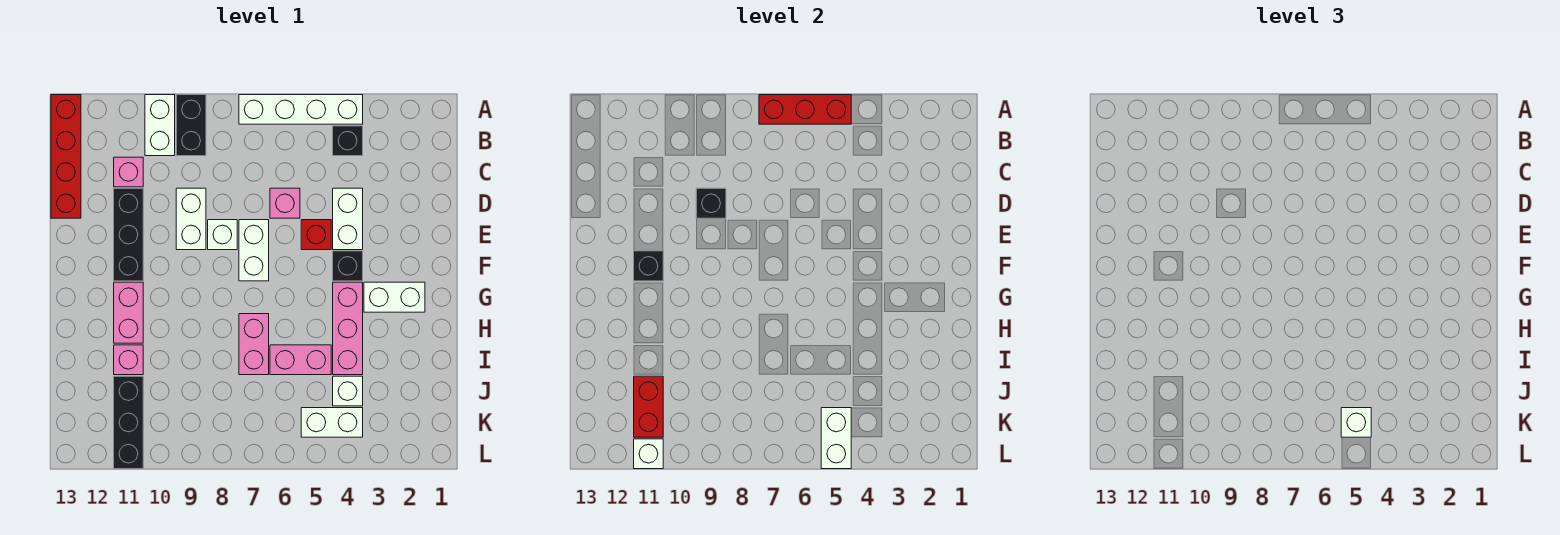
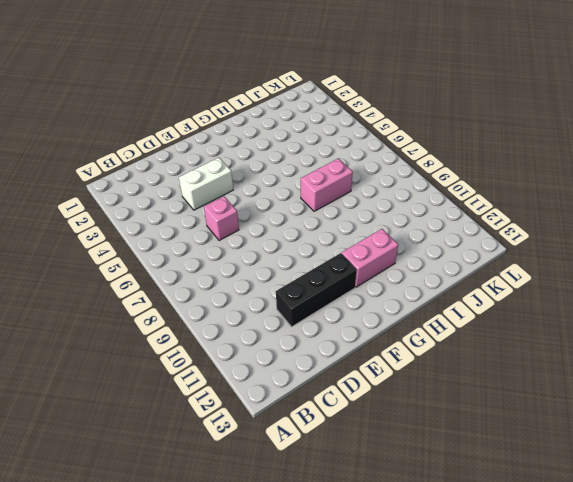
none -> white 1x4 brick [239,95,363,124]
none -> black 1x2 brick [176,95,206,156]
none -> white 1x2 brick [145,95,175,156]
none -> red 1x4 brick [51,95,81,218]

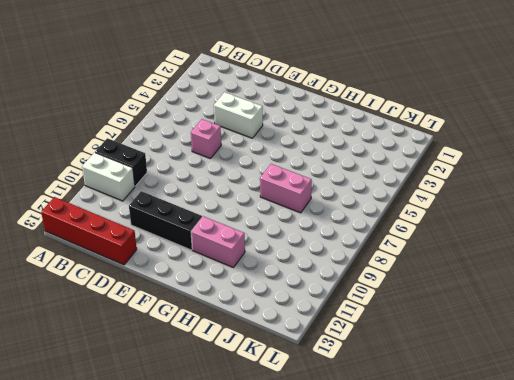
none -> white 1x4 brick [239,95,363,124]
none -> black 1x1 brick [333,126,363,156]
none -> pink 1x1 brick [114,157,143,187]
none -> white 1x2 brick [176,188,206,250]

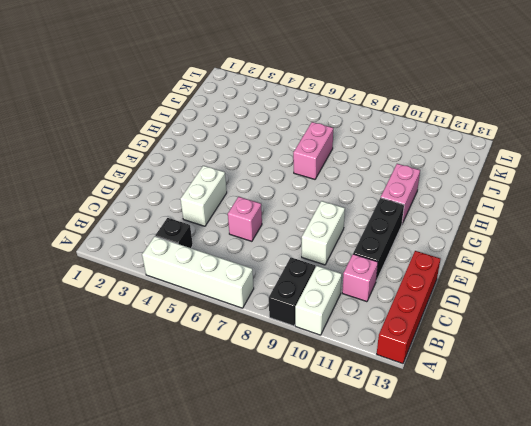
none -> red 1x1 brick [301,220,331,250]
none -> white 1x2 brick [239,220,269,281]
none -> white 1x1 brick [208,220,237,250]
none -> black 1x1 brick [333,251,363,281]

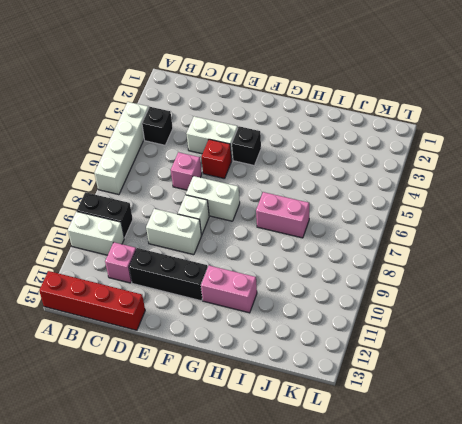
none -> white 1x2 brick [364,282,425,312]
none -> pink 1x3 brick [333,282,363,375]
none -> pink 1x2 brick [270,345,331,375]
none -> pink 1x1 brick [114,345,143,375]

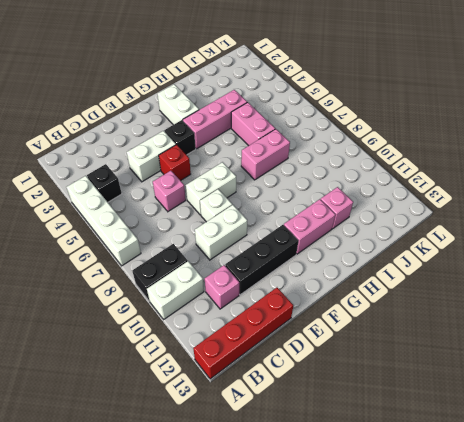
none -> white 1x1 brick [333,376,363,406]
none -> black 1x3 brick [114,376,143,469]
none -> white 1x2 brick [301,408,363,437]
none -> red 1x3 brick [759,95,851,124]

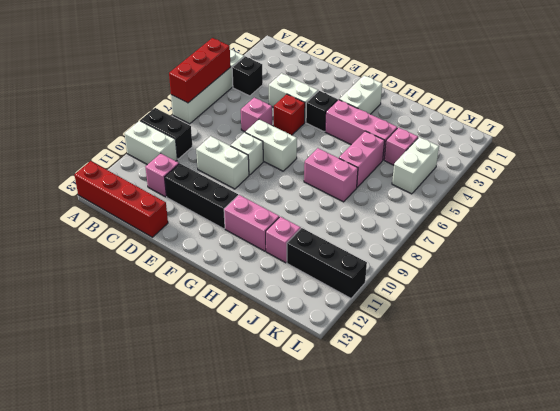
pink 1x1 brick [384,127,418,165] -> white 1x1 brick [333,376,363,406]
none -> black 1x1 brick [696,188,726,218]
none -> black 1x1 brick [634,251,663,281]
none -> red 1x2 brick [634,376,663,437]
none -> white 1x2 brick [821,408,851,469]

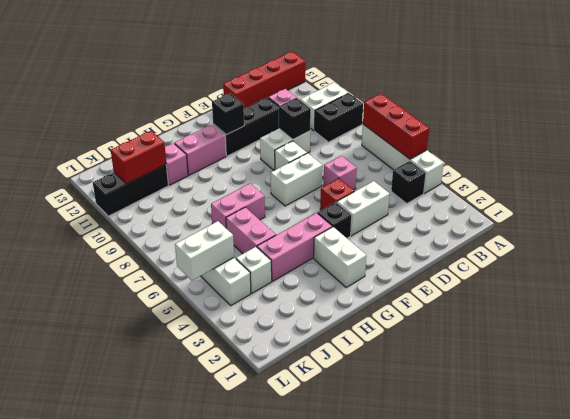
none -> white 1x1 brick [634,439,663,469]
none -> white 1x1 brick [1341,408,1371,437]

